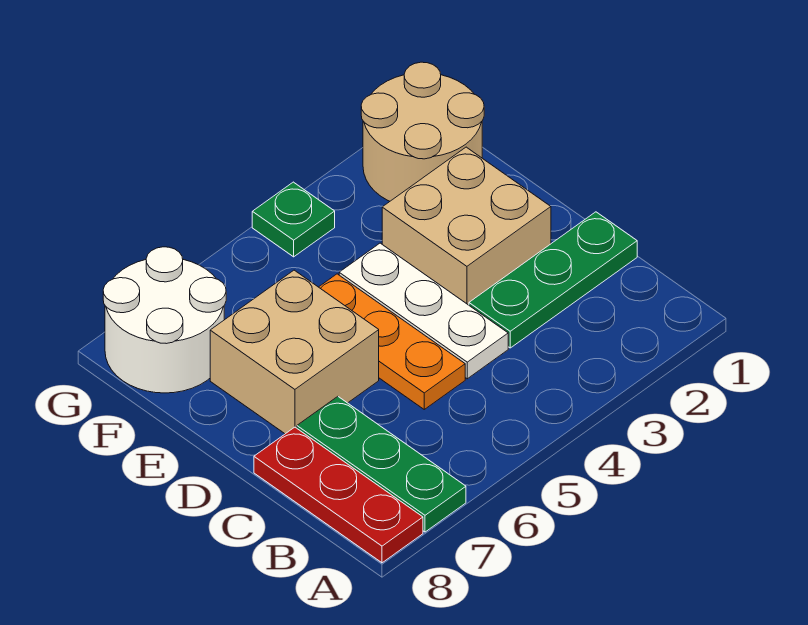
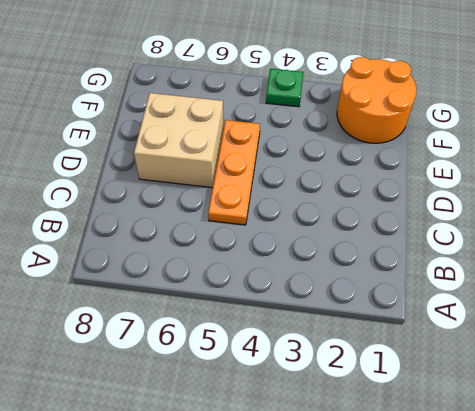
orange 2x2 round brick [337,57,416,143] -> tan 2x2 round brick [361,62,484,201]
none -> green 1x3 plate [297,397,466,532]
none -> red 1x3 plate [254,427,423,563]

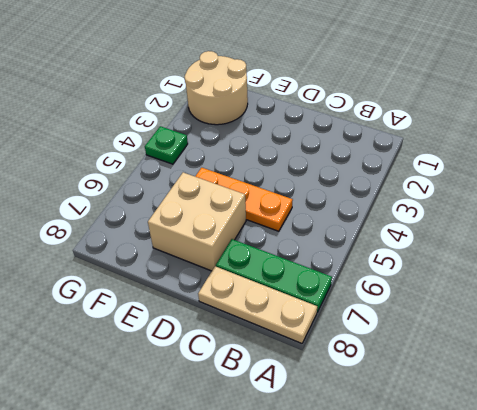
tan 1x3 plate [198,266,317,343] -> red 1x3 plate [254,427,423,563]
none -> green 1x3 plate [469,212,637,348]
none -> white 1x3 plate [339,243,508,379]

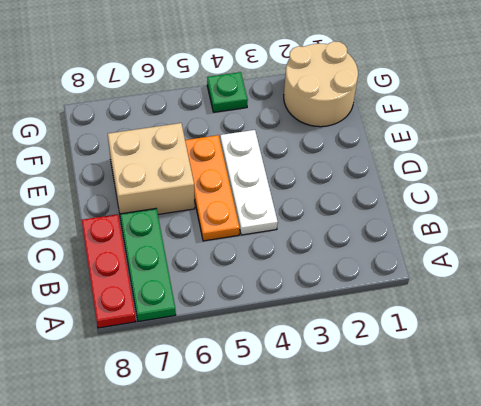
none -> green 1x3 plate [469,212,637,348]
none -> tan 2x2 brick [382,147,551,305]

